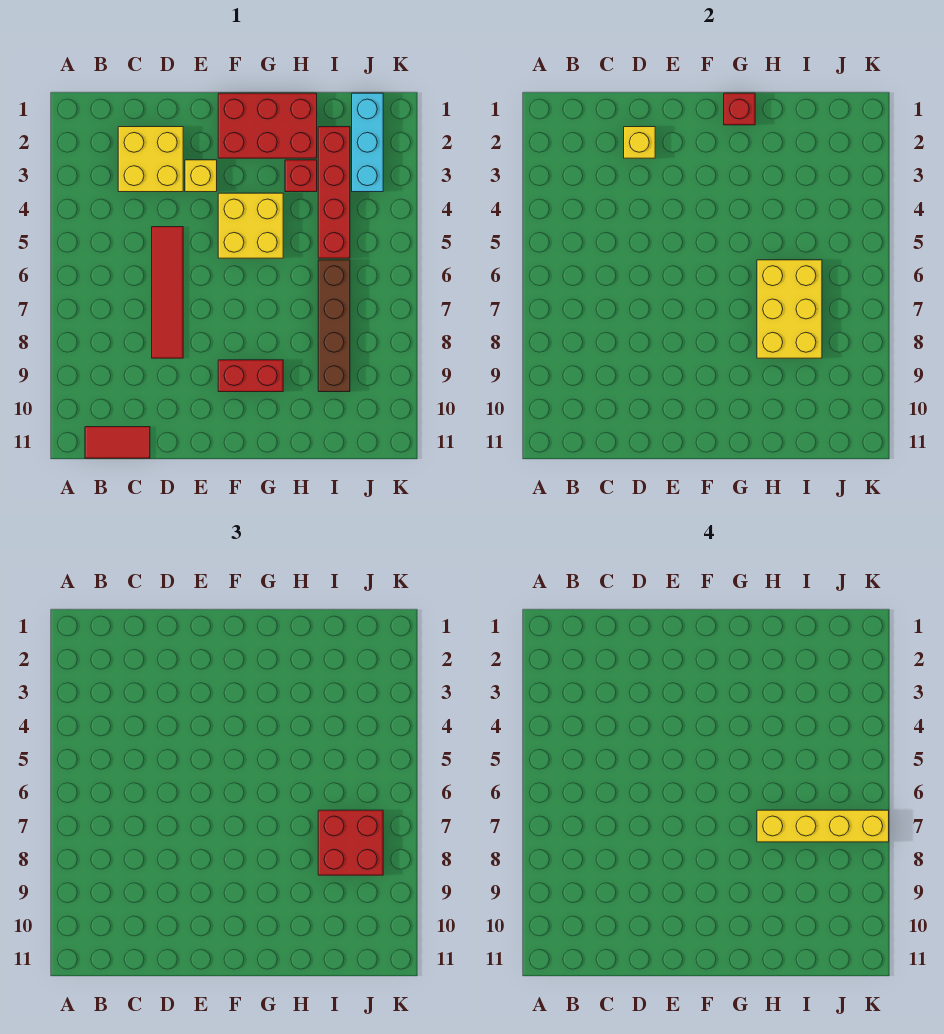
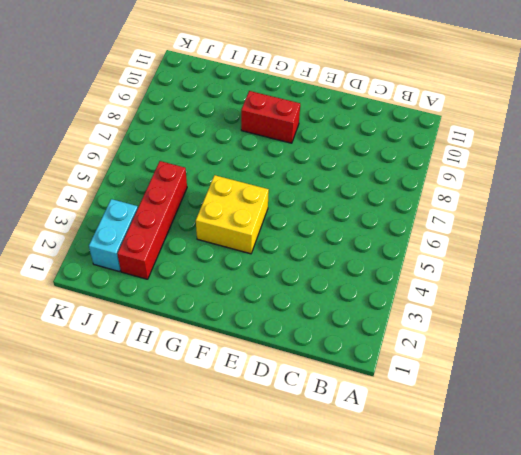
cyan 1x2 brick [89,199,138,272] -> cyan 1x3 brick [352,93,383,192]
none -> red 1x2 tile [85,427,150,458]
none -> yellow 2x2 brick [118,127,183,192]
none -> red 1x4 tile [152,227,183,358]

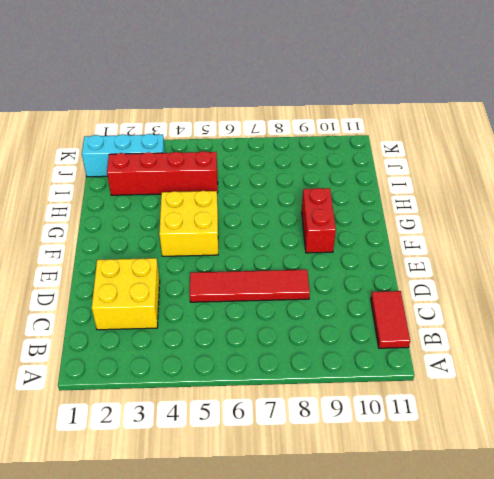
none -> yellow 1x1 brick [185,160,217,192]
none -> red 2x3 brick [218,93,317,158]
none -> red 1x1 brick [285,160,317,192]

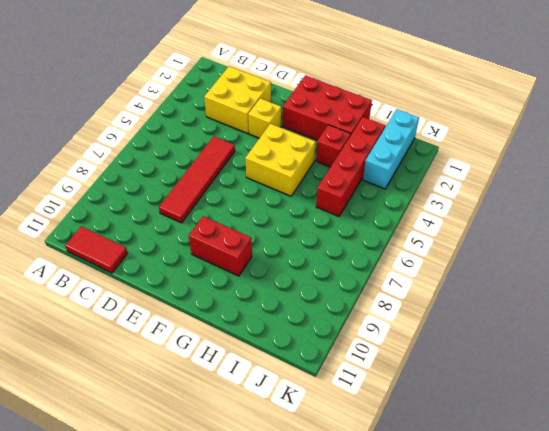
none -> brown 1x4 brick [318,260,350,392]
none -> yellow 1x1 brick [624,127,655,158]
none -> red 1x1 brick [724,93,755,125]

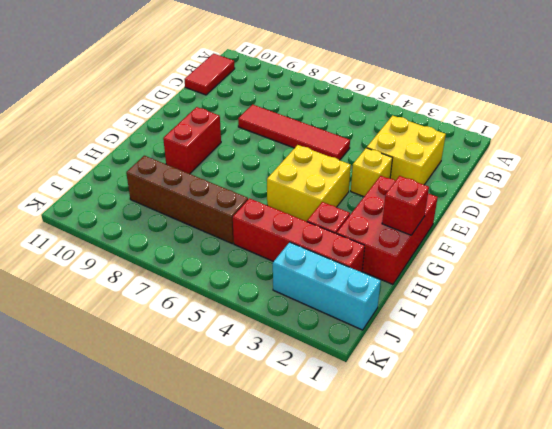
none -> yellow 1x1 brick [624,127,655,158]
none -> yellow 2x3 brick [757,260,822,358]
none -> red 2x2 brick [318,810,383,875]

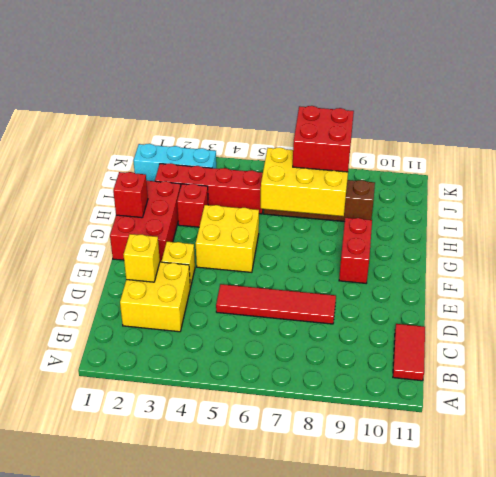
none -> yellow 1x4 brick [757,810,889,842]

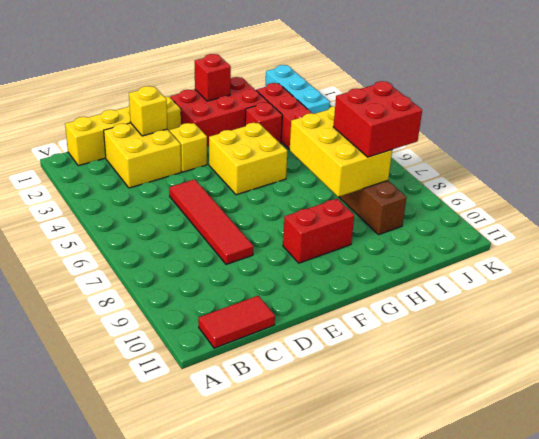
yellow 1x4 brick [65,96,181,166] -> yellow 1x4 brick moved to [757,810,889,842]

